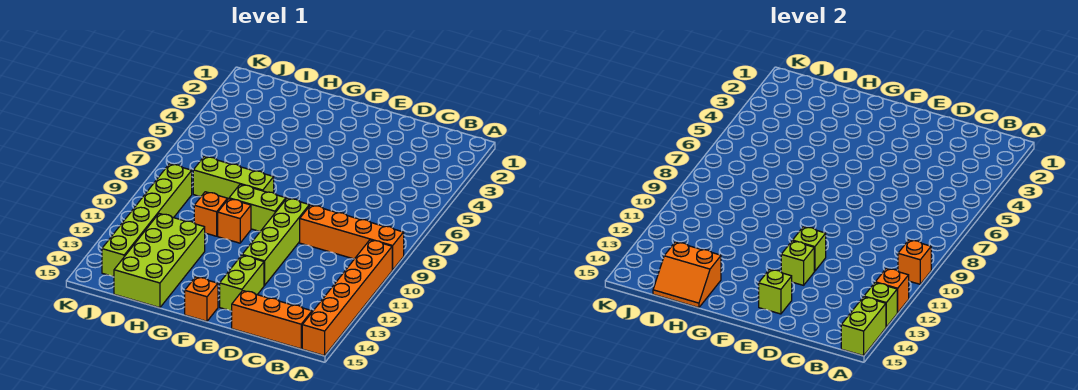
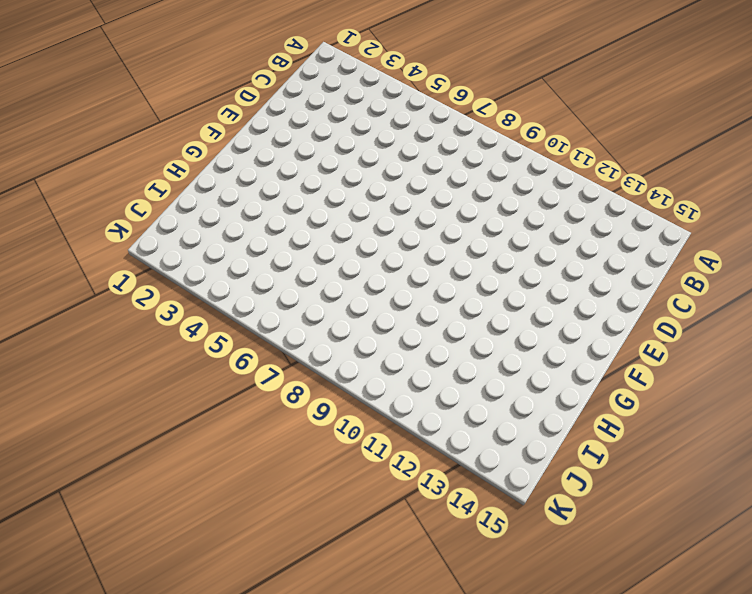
none -> orange 1x4 brick [300,205,404,270]
none -> orange 1x6 brick [302,240,392,356]
none -> orange 1x3 brick [232,291,312,349]

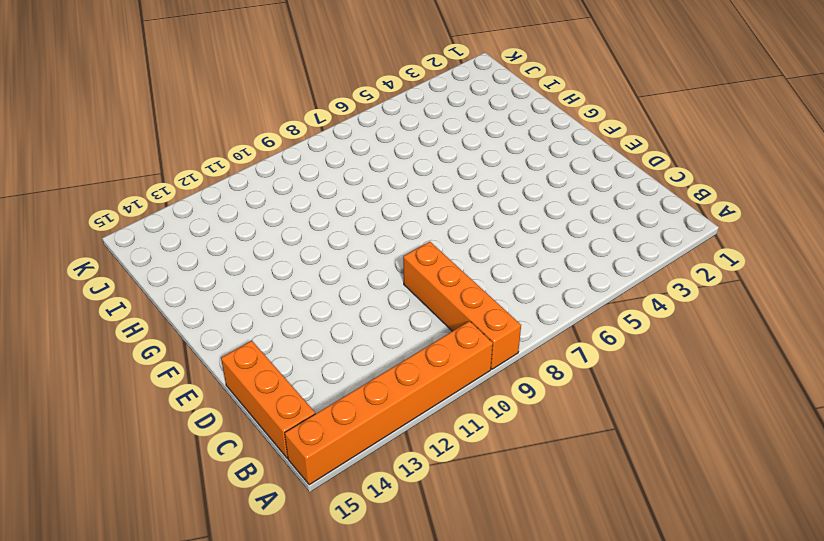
none -> lime 1x4 brick [242,198,309,285]
none -> lime 1x2 brick [220,255,264,311]
none -> lime 1x2 brick [229,184,286,232]

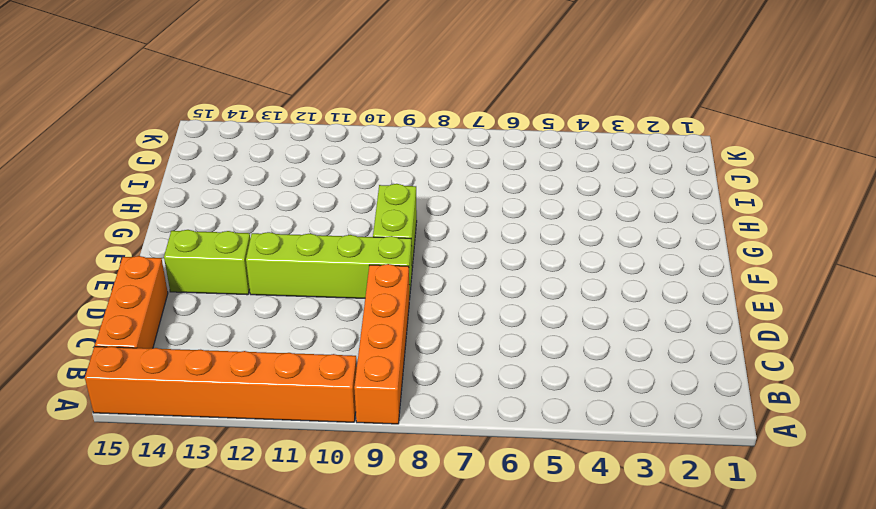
none -> orange 1x1 brick [185,277,218,321]
none -> lime 1x3 brick [193,156,274,200]
none -> orange 1x1 brick [218,199,251,243]

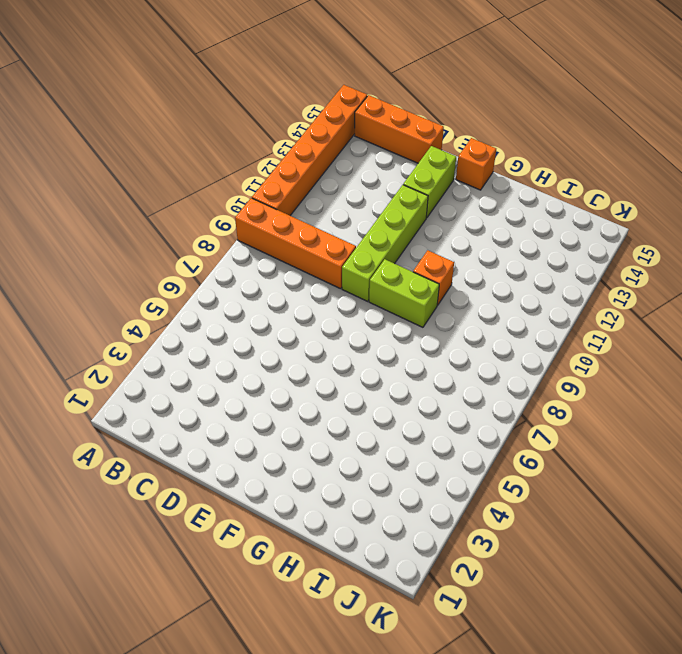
none -> lime 1x3 brick [193,156,274,200]
none -> orange 1x1 brick [194,192,227,236]
none -> lime 2x4 brick [114,214,205,308]

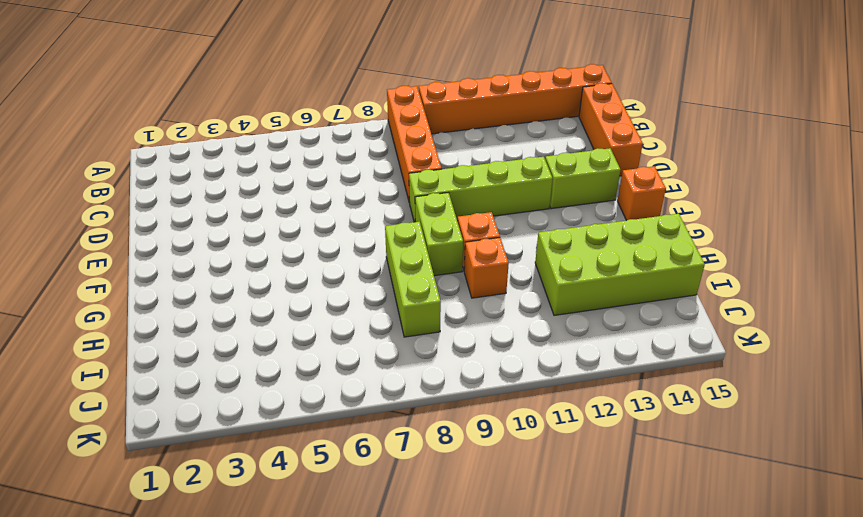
none -> lime 1x6 brick [102,164,192,277]
none -> orange 1x1 brick [898,240,931,284]
none -> orange 1x1 brick [875,268,909,313]

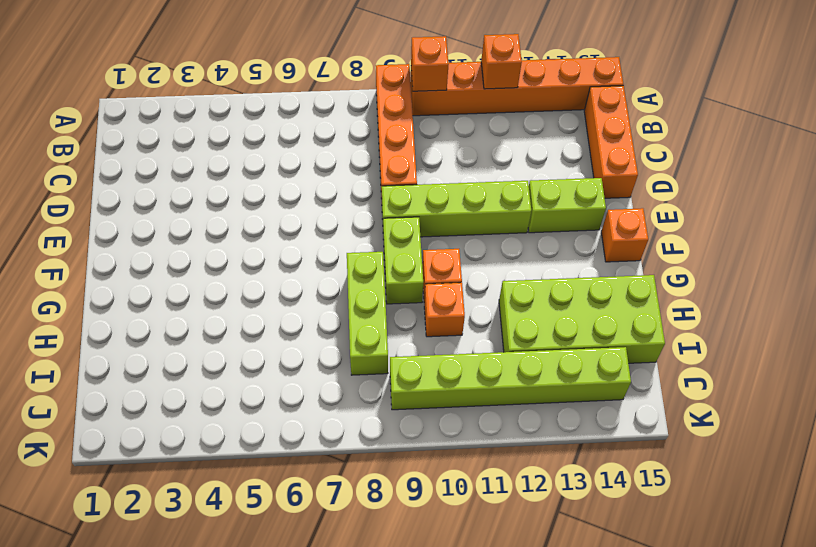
none -> lime 1x1 brick [864,283,897,327]
none -> lime 1x2 brick [841,297,886,356]
none -> lime 1x1 brick [793,227,826,271]

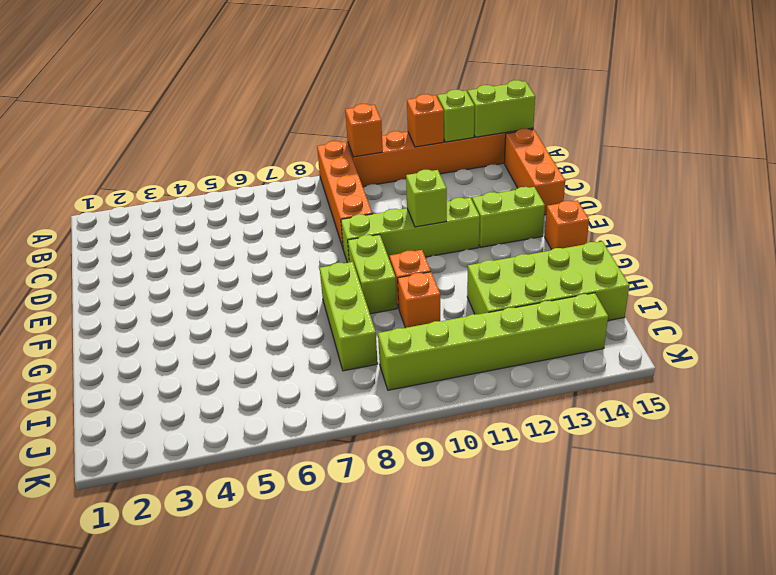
none -> lime 1x1 brick [781,241,814,285]
none -> lime 1x1 brick [759,269,792,314]
none -> orange 2x2 slope [653,242,721,308]

